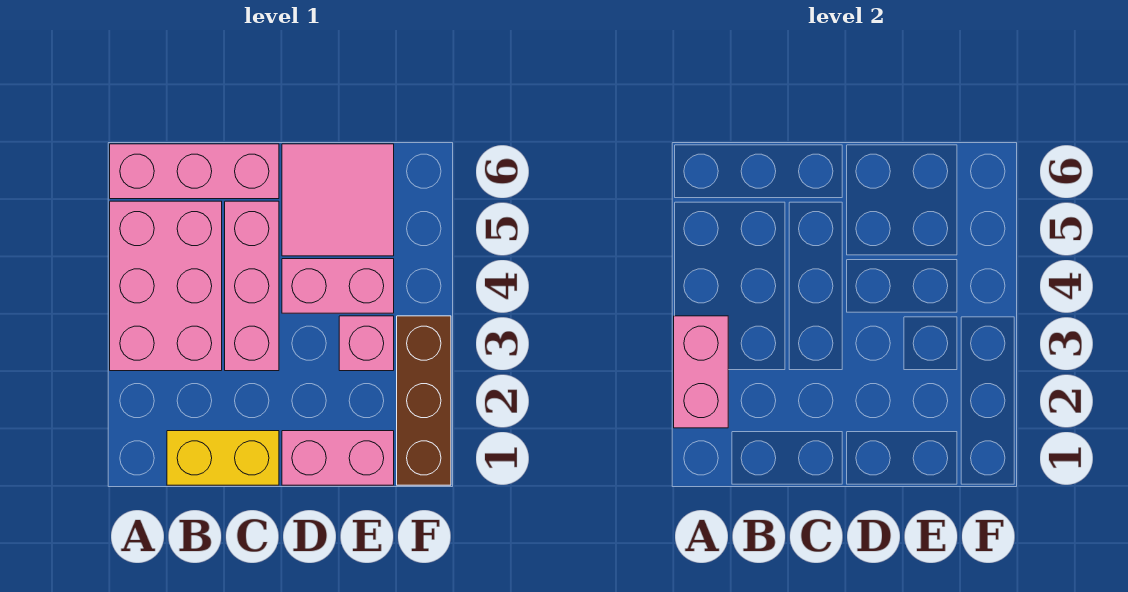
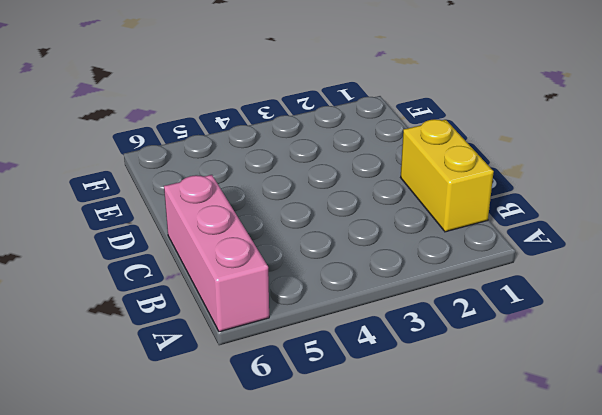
none -> pink 2x3 brick [110,201,222,371]
none -> pink 1x3 brick [225,201,279,371]

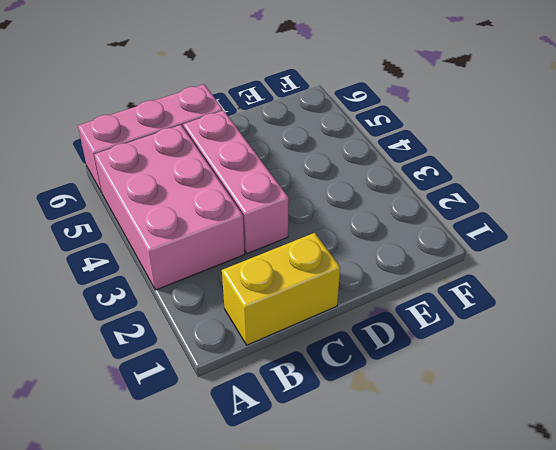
none -> pink 1x2 brick [282,431,394,485]
none -> pink 1x2 brick [282,259,394,313]

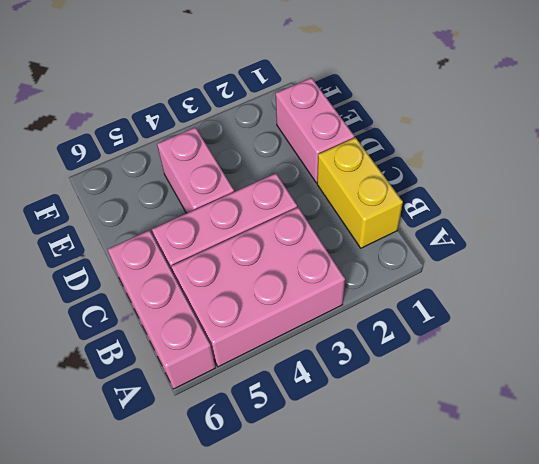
none -> pink 2x2 tile [282,144,394,256]
none -> pink 1x1 brick [339,316,394,371]

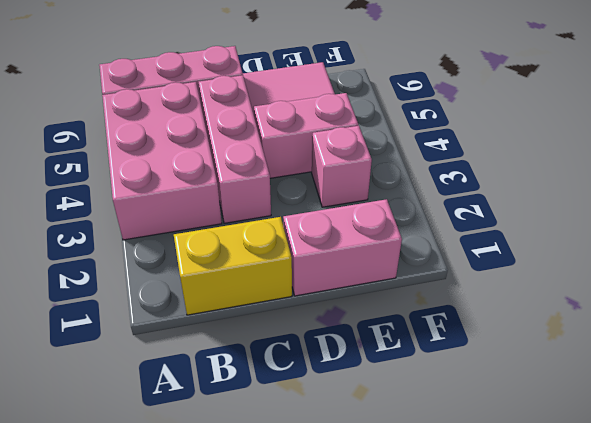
none -> brown 1x3 brick [397,316,451,485]
none -> pink 1x2 brick [674,316,728,428]

